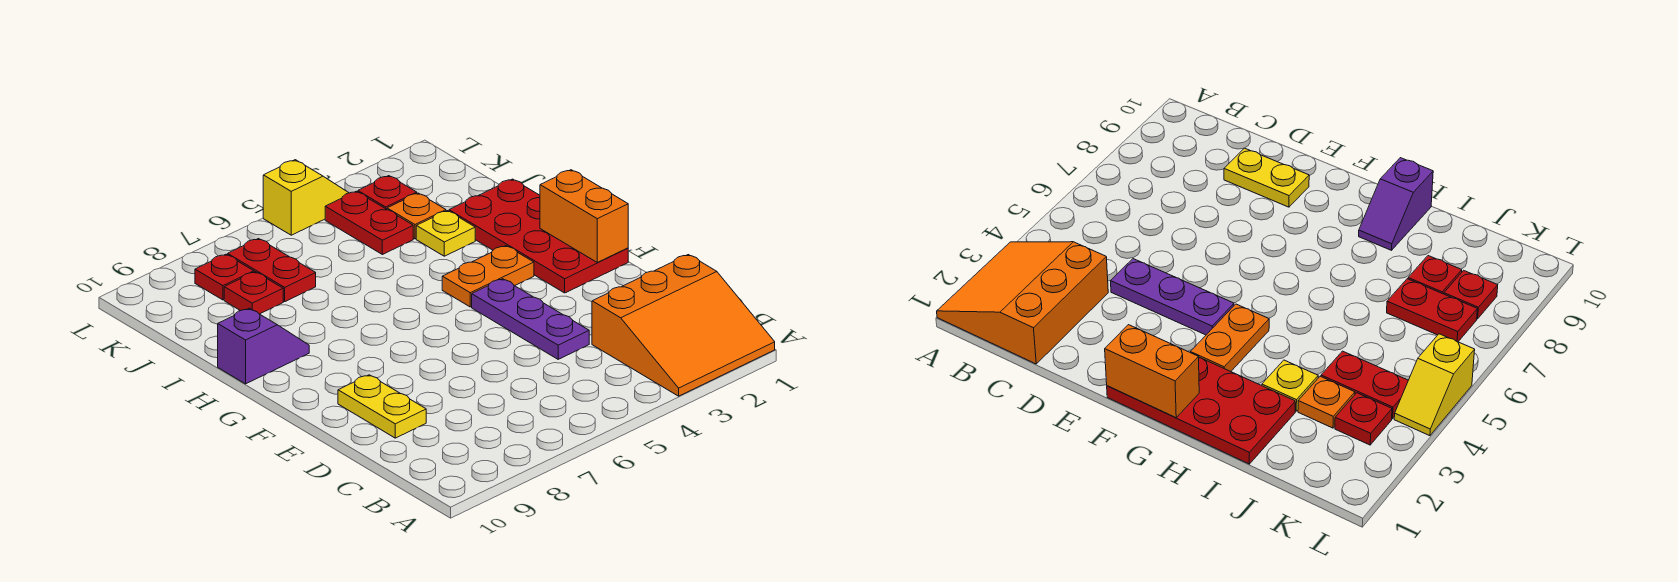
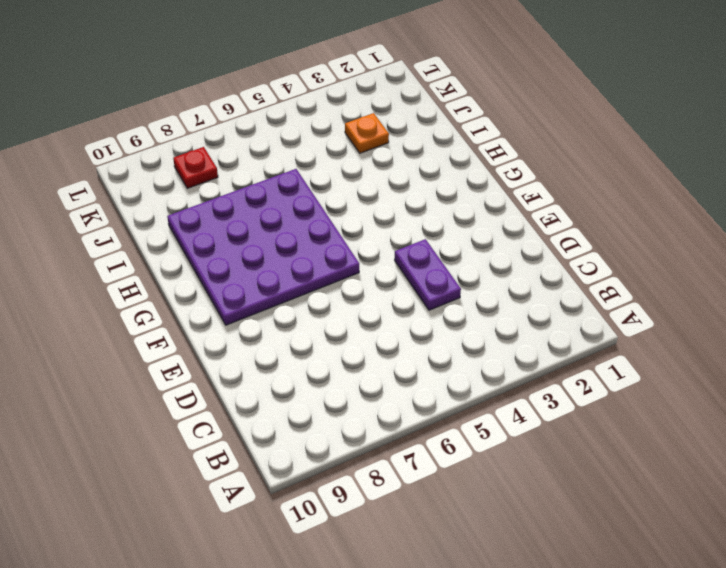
purple 1x2 plate [395,239,461,310] -> purple 1x3 plate [472,279,589,359]
purple 4x4 plate [167,169,359,325] -> purple 1x2 slope [218,308,309,384]
none -> orange 3x3 slope [592,255,775,396]
none -> yellow 1x2 plate [338,375,426,438]
none -> red 2x4 plate [449,179,628,293]

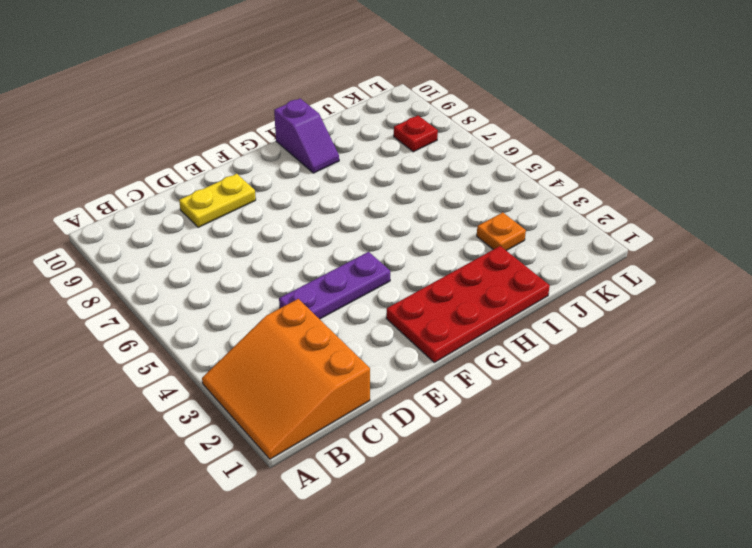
none -> orange 1x2 plate [442,246,534,307]
none -> yellow 1x1 plate [416,211,475,256]
none -> red 1x2 plate [325,191,413,254]

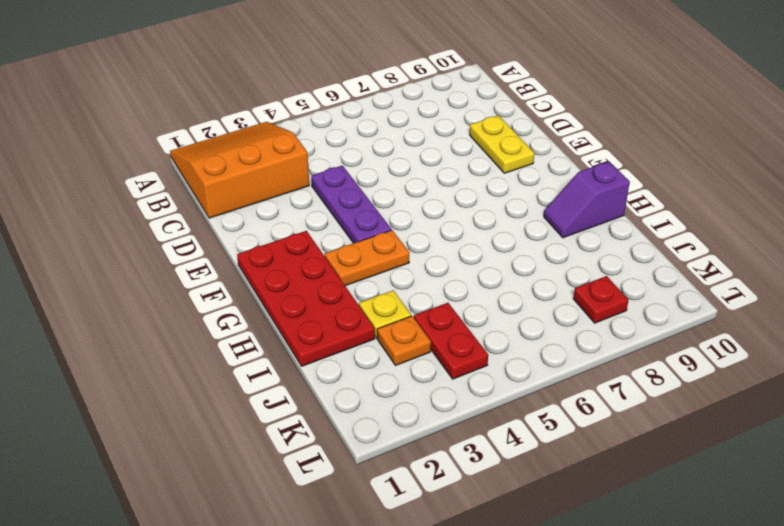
none -> red 1x2 plate [228,239,316,302]
none -> red 1x1 plate [224,272,283,314]
none -> red 1x1 plate [358,176,417,209]

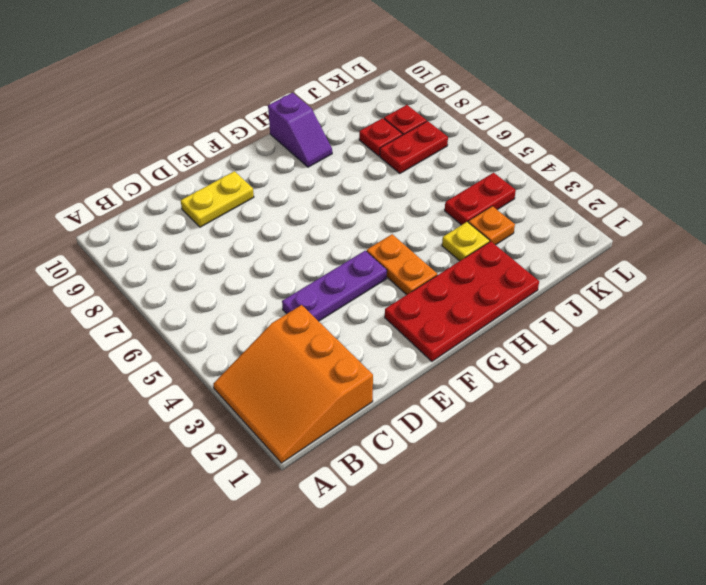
none -> red 1x1 plate [358,176,417,209]
none -> yellow 1x2 slope [263,160,349,235]
none -> orange 1x2 brick [540,170,628,262]

